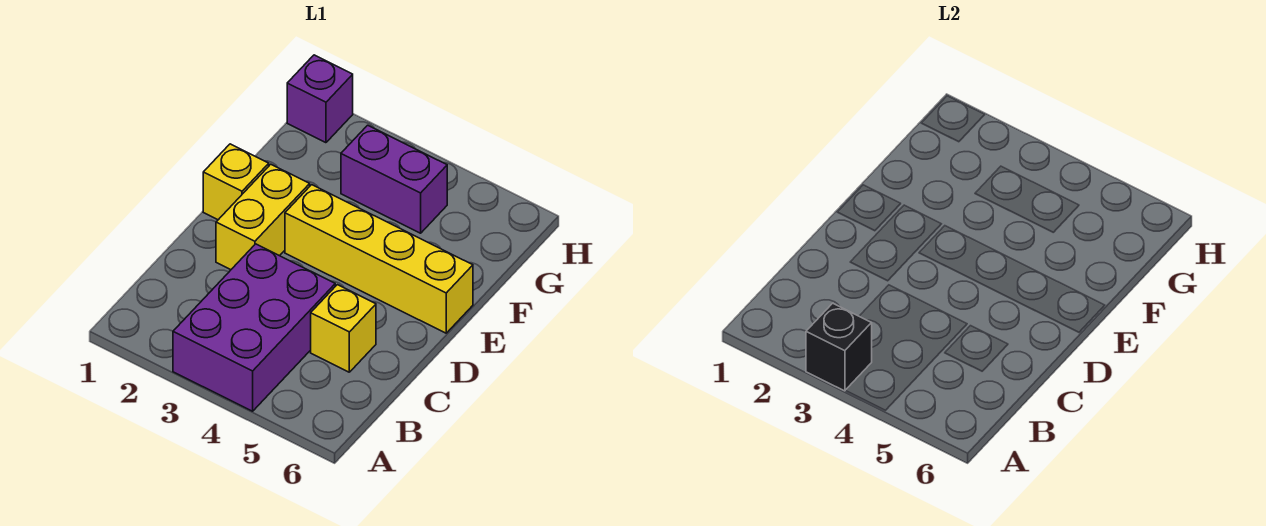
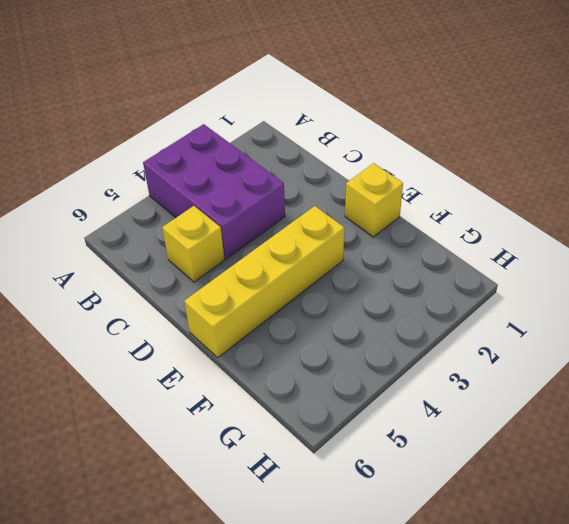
none -> yellow 1x2 brick [216,164,310,270]
none -> purple 1x2 brick [341,125,447,233]

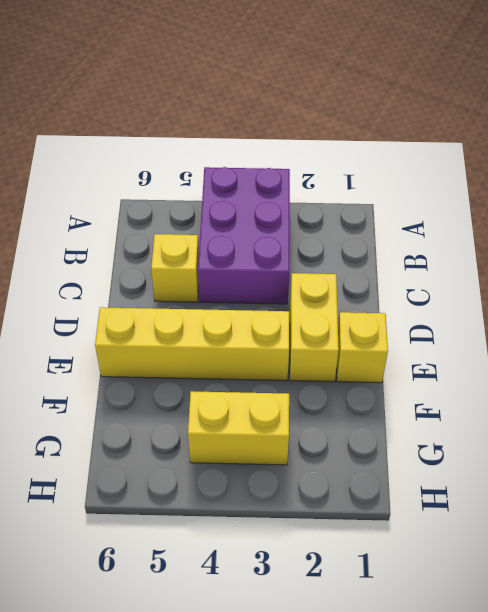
yellow 1x2 brick [188,391,289,465] -> purple 1x2 brick [341,125,447,233]
none -> purple 1x1 brick [287,55,353,143]
none -> black 1x1 brick [806,303,872,391]

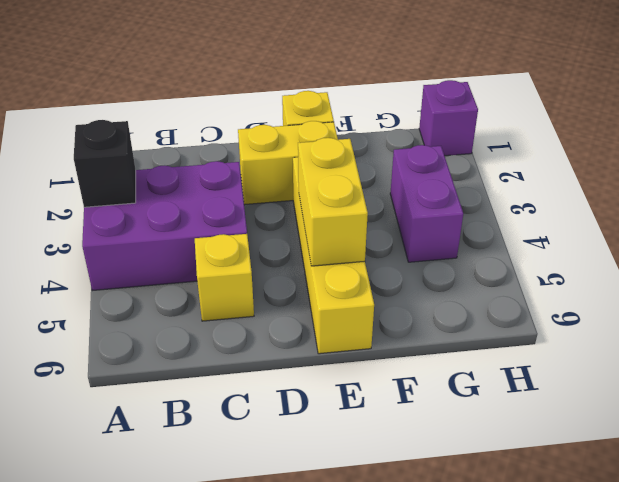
yellow 1x2 brick [298,138,368,266] -> none

